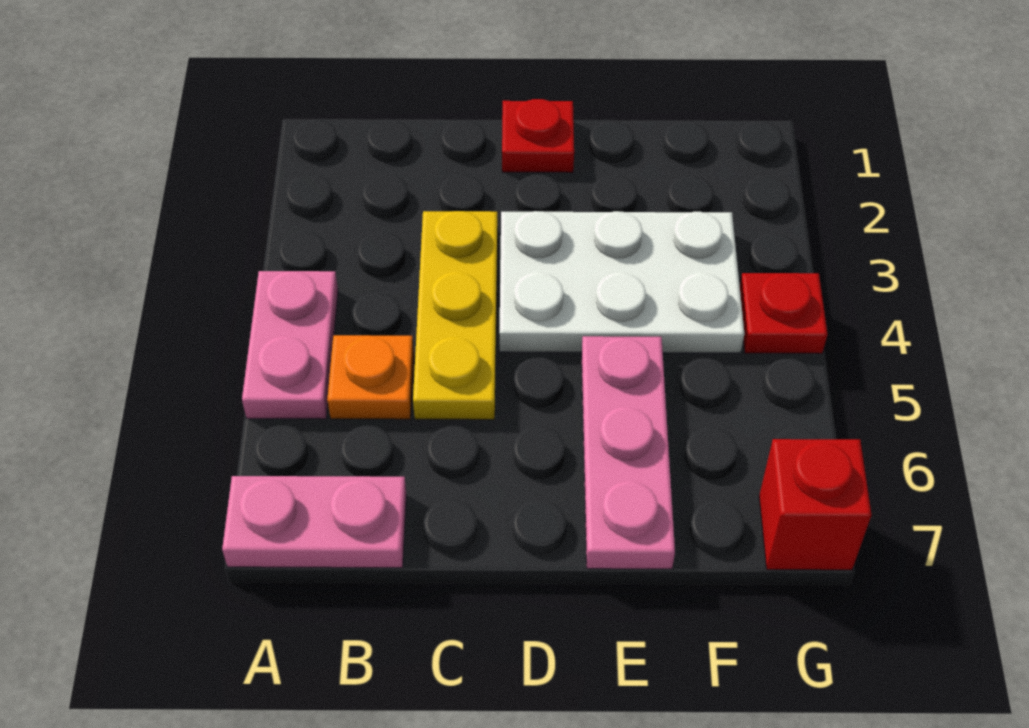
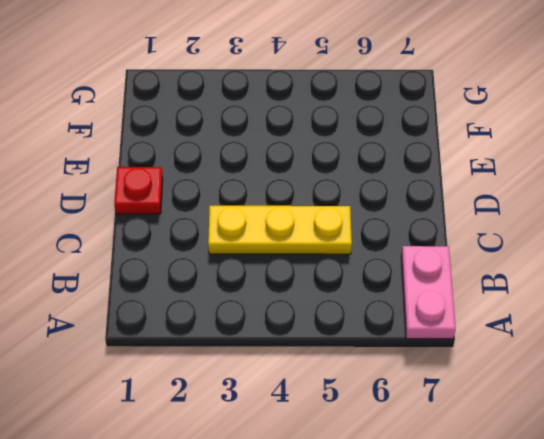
none -> pink 1x2 plate [242,271,338,419]
none -> orange 1x1 plate [327,335,414,419]

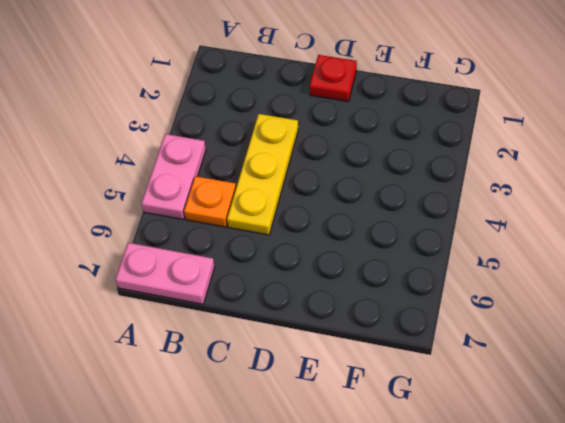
none -> white 2x3 plate [499,211,744,353]
none -> pink 1x3 plate [581,336,675,569]

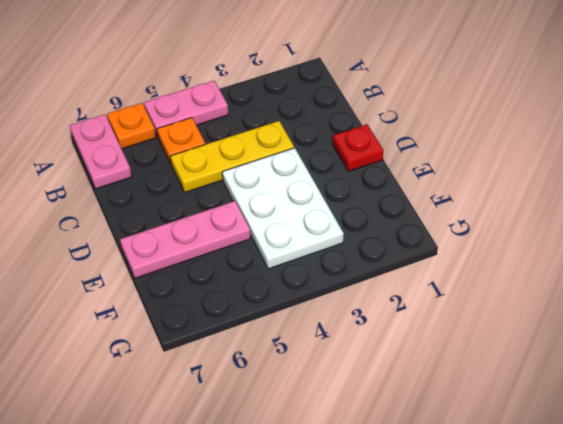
orange 1x1 plate [107,103,156,149] -> none
none -> red 1x1 plate [740,273,827,354]
none -> red 1x1 brick [759,439,872,570]

